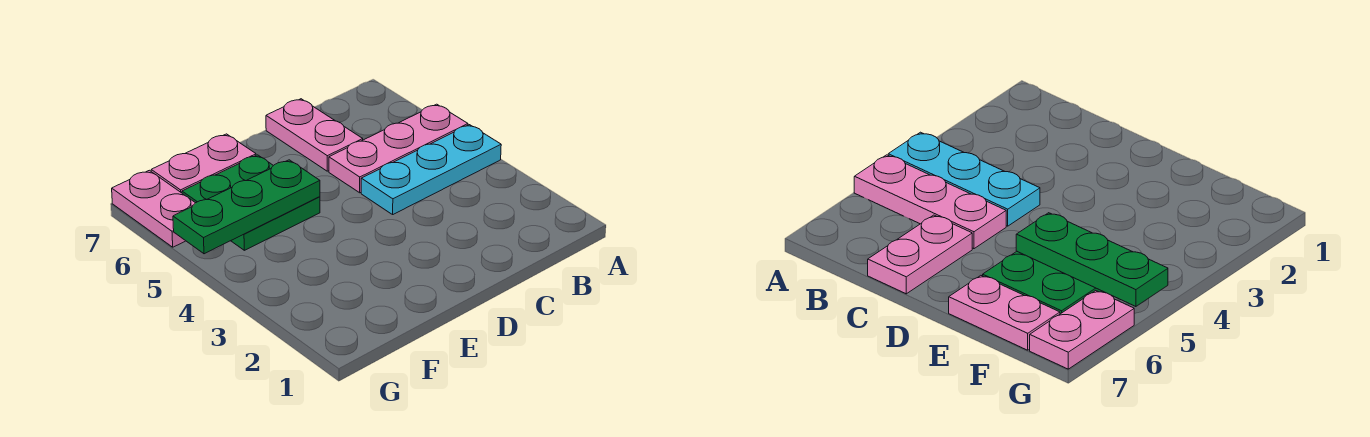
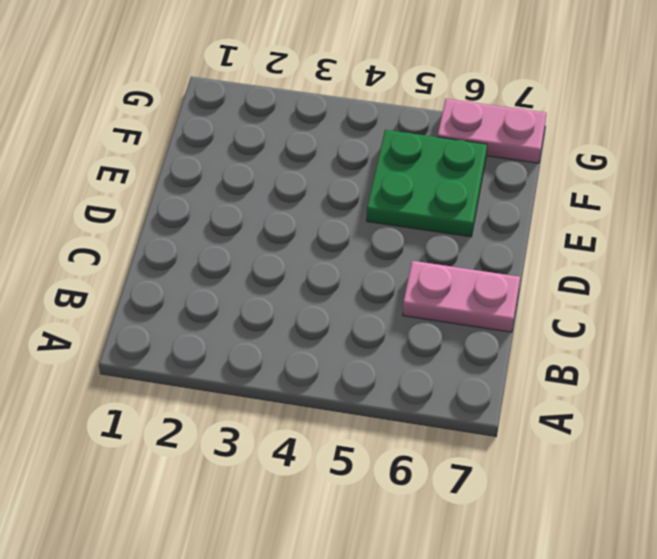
none -> cyan 1x3 plate [361,125,501,214]
none -> pink 1x3 plate [329,104,468,193]

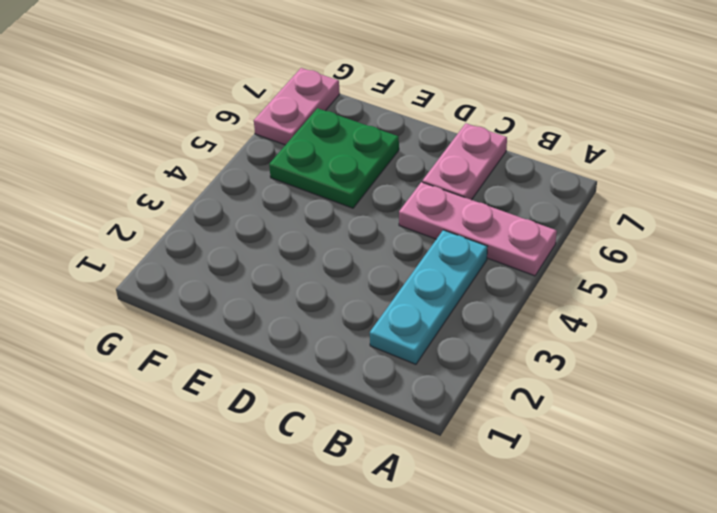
cyan 1x3 plate [370,230,487,364] -> cyan 1x3 plate turned to [361,125,501,214]
none -> pink 1x2 plate [151,134,256,193]
none -> green 1x3 plate [173,160,320,254]

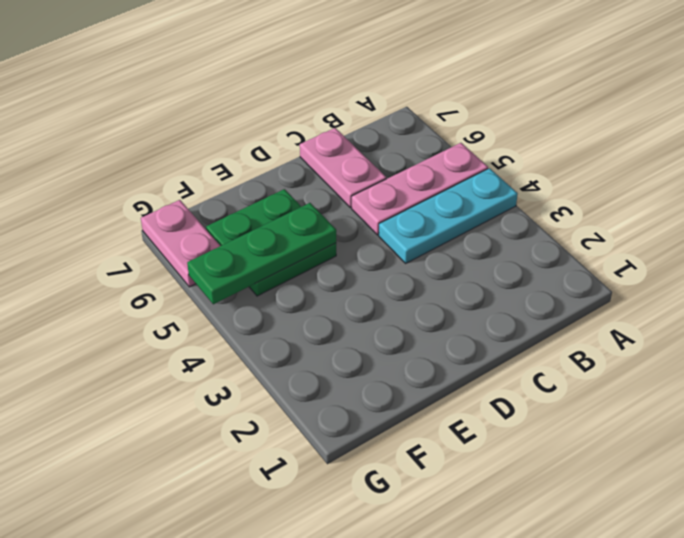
none -> pink 1x2 plate [151,134,256,193]

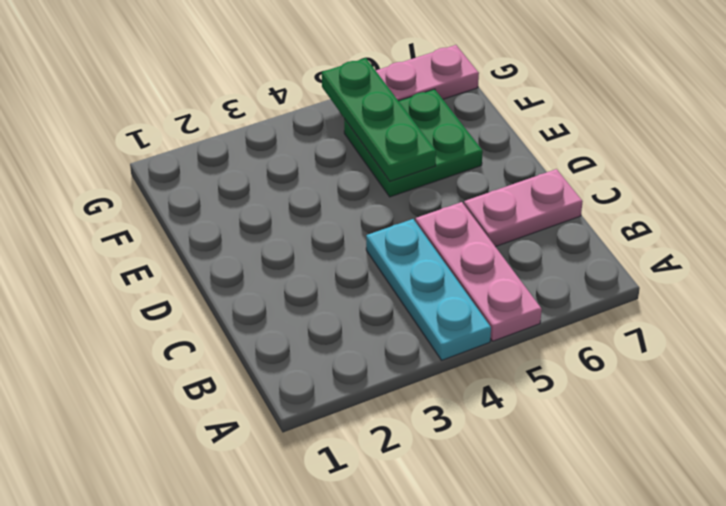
none -> pink 1x2 plate [151,134,256,193]

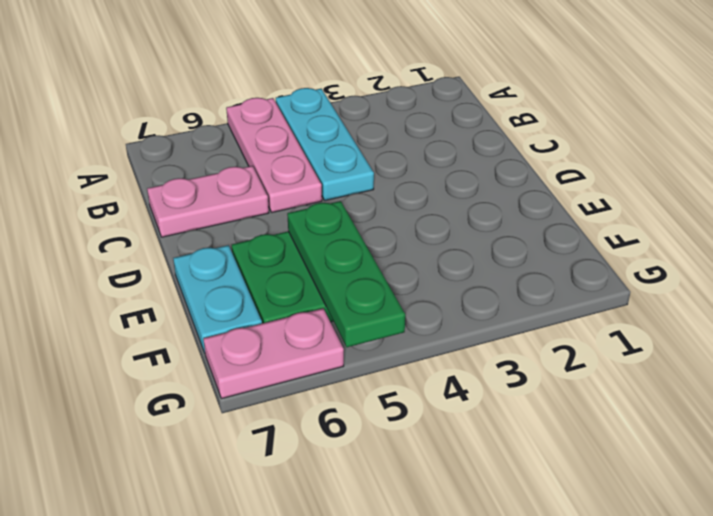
cyan 1x2 plate [173,245,262,353] -> pink 1x2 plate [151,134,256,193]

